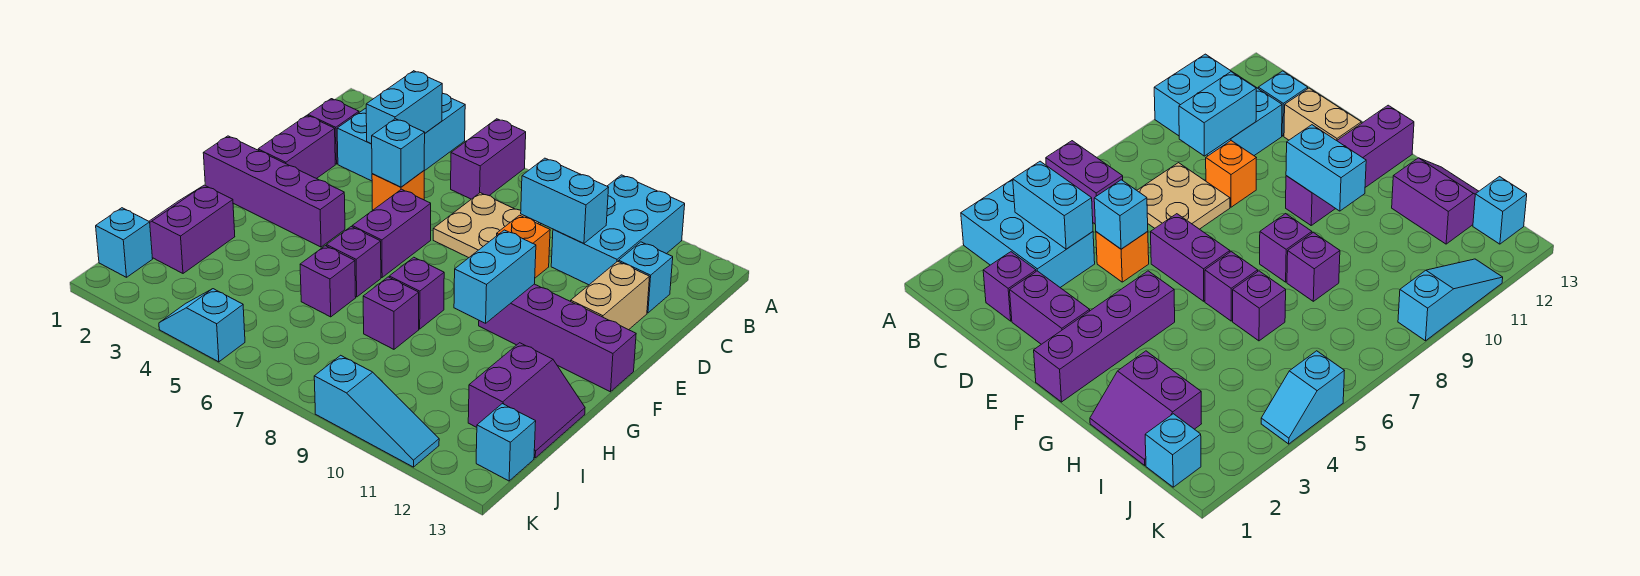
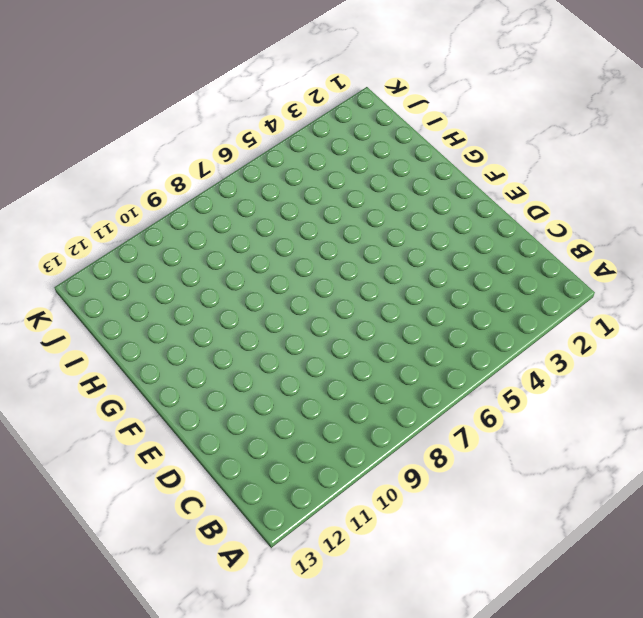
none -> cyan 2x3 brick [337,93,465,181]
none -> purple 1x2 brick [451,119,526,199]
none -> cyan 2x3 brick [551,175,685,285]

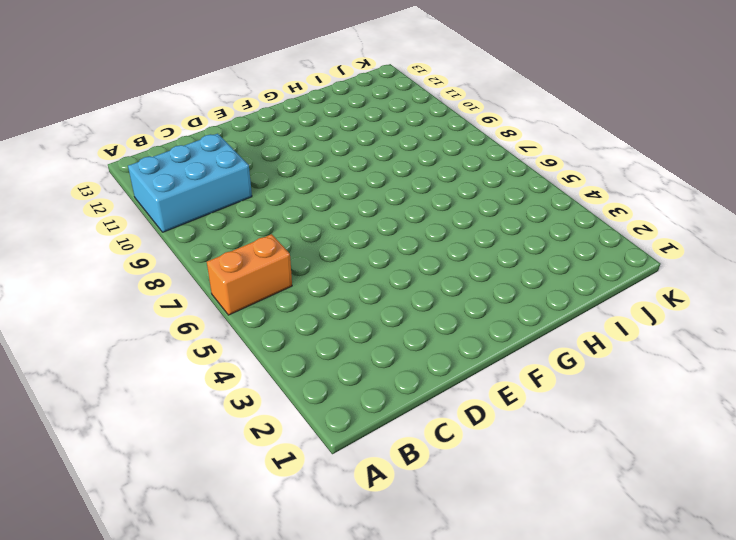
orange 1x2 brick [207,234,292,315] -> purple 1x2 brick [451,119,526,199]
none -> cyan 2x3 brick [337,93,465,181]
none -> purple 1x1 brick [308,99,359,164]
none -> tan 2x2 plate [433,193,541,258]

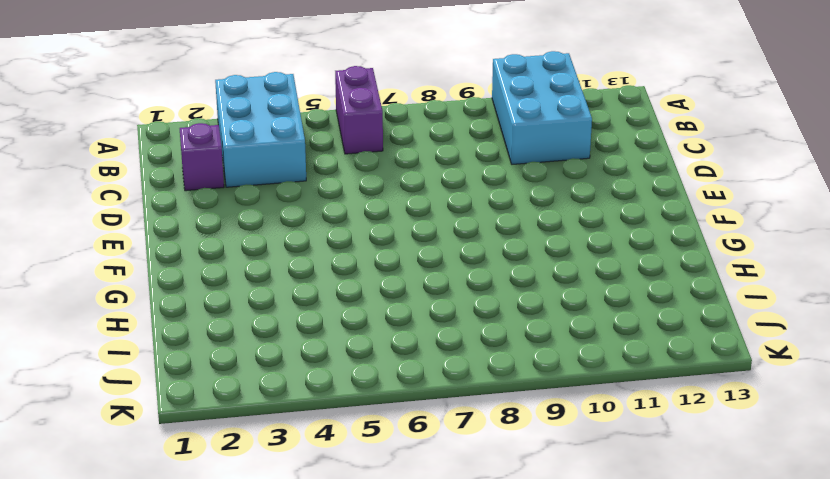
none -> tan 2x2 plate [433,193,541,258]
none -> cyan 1x1 brick [619,242,673,313]
none -> purple 1x2 brick [258,116,335,179]

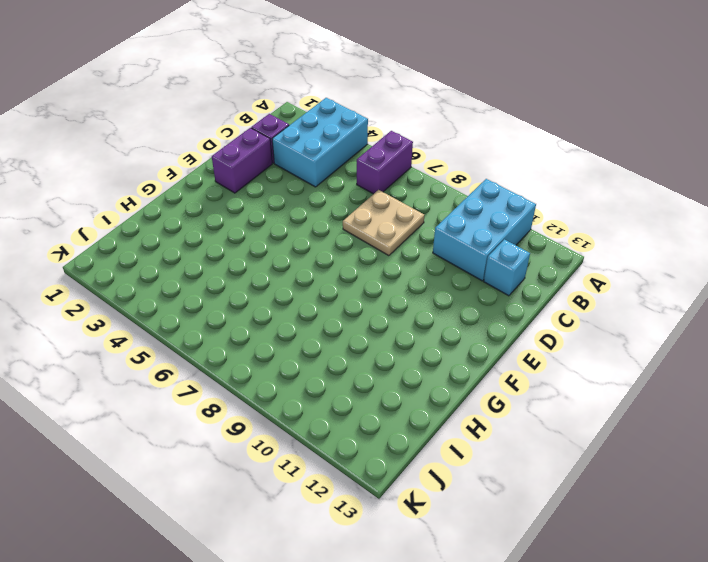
none -> orange 1x1 brick [372,171,424,210]
none -> orange 1x1 brick [497,215,550,278]
none -> tan 1x2 brick [571,261,649,330]

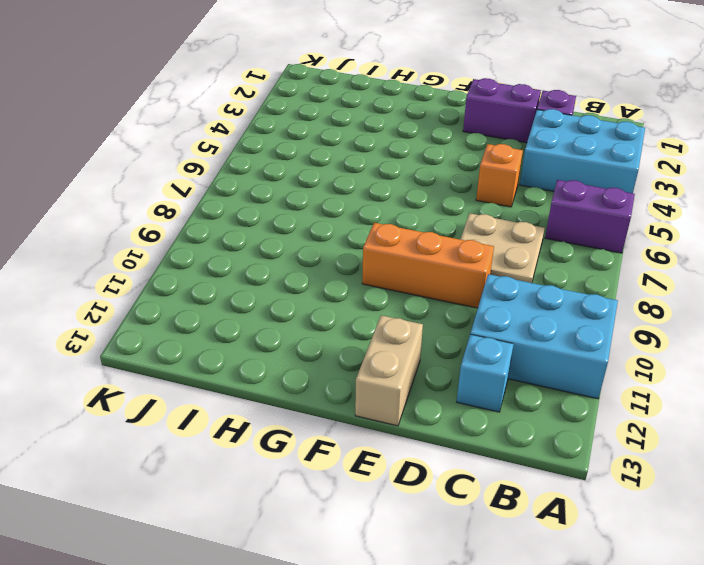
orange 1x3 brick [362,223,494,308] -> orange 1x1 brick [497,215,550,278]
tan 1x2 brick [355,315,423,426] -> tan 1x2 brick turned to [571,261,649,330]
none -> purple 1x2 brick [352,189,431,277]
none -> purple 1x4 brick [203,136,345,247]
none -> purple 1x4 brick [479,284,636,392]

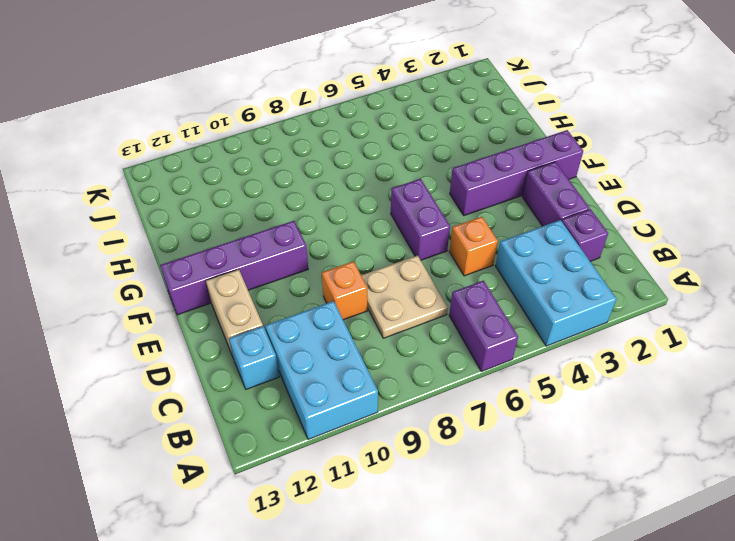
none -> purple 1x1 brick [326,227,381,297]
none -> purple 1x1 brick [389,257,444,329]
none -> purple 2x2 slope [149,185,235,273]

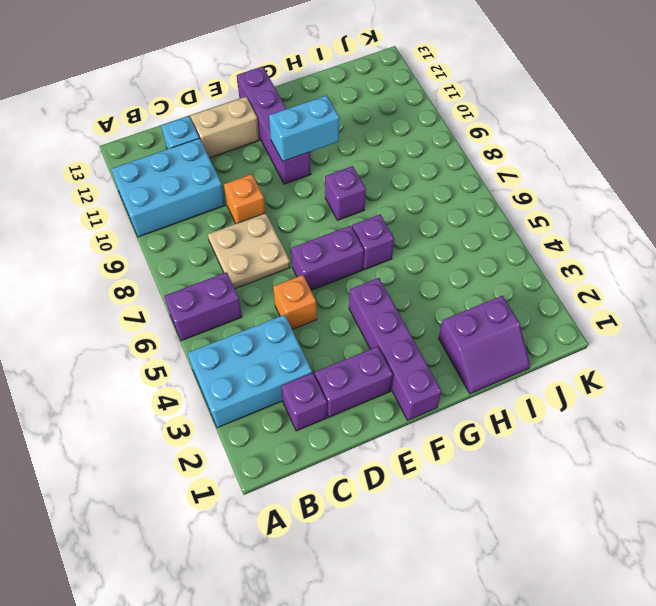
none -> purple 1x1 brick [300,246,356,317]
none -> purple 1x1 brick [363,277,419,349]
none -> purple 2x2 slope [468,343,585,458]

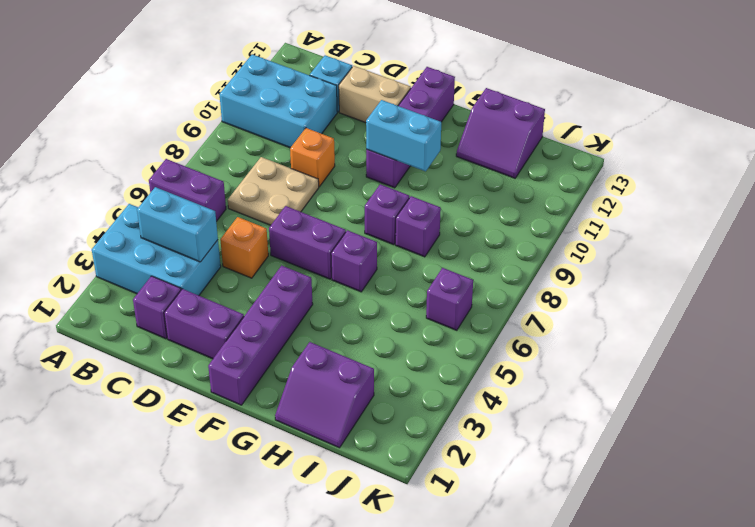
purple 2x2 slope [456,88,545,178] -> purple 2x2 slope turned to [468,343,585,458]
purple 1x1 brick [426,268,473,330] -> purple 1x1 brick moved to [300,246,356,317]
none -> cyan 1x1 brick [96,208,152,277]
none -> cyan 1x1 brick [476,404,536,481]
none -> cyan 1x2 slope [159,289,245,362]

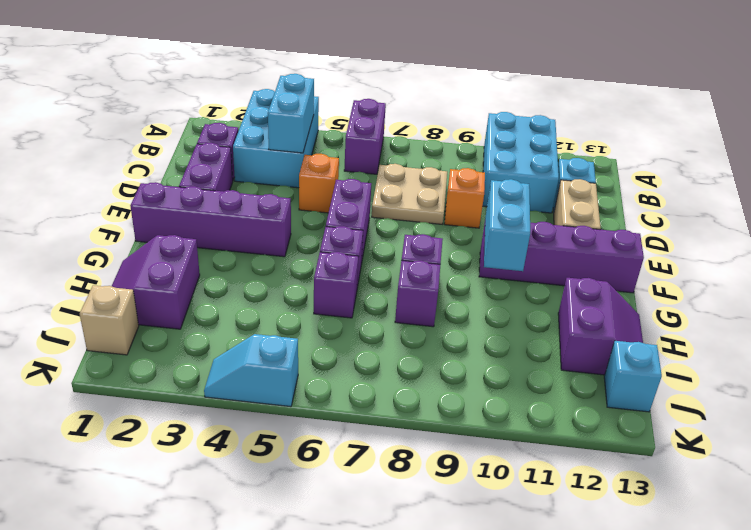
tan 1x1 brick [80,285,139,355] -> cyan 1x1 brick [96,208,152,277]
none -> cyan 1x3 slope [314,355,439,467]
none -> cyan 1x2 brick [521,158,609,244]
none -> cyan 1x1 brick [372,119,425,187]

